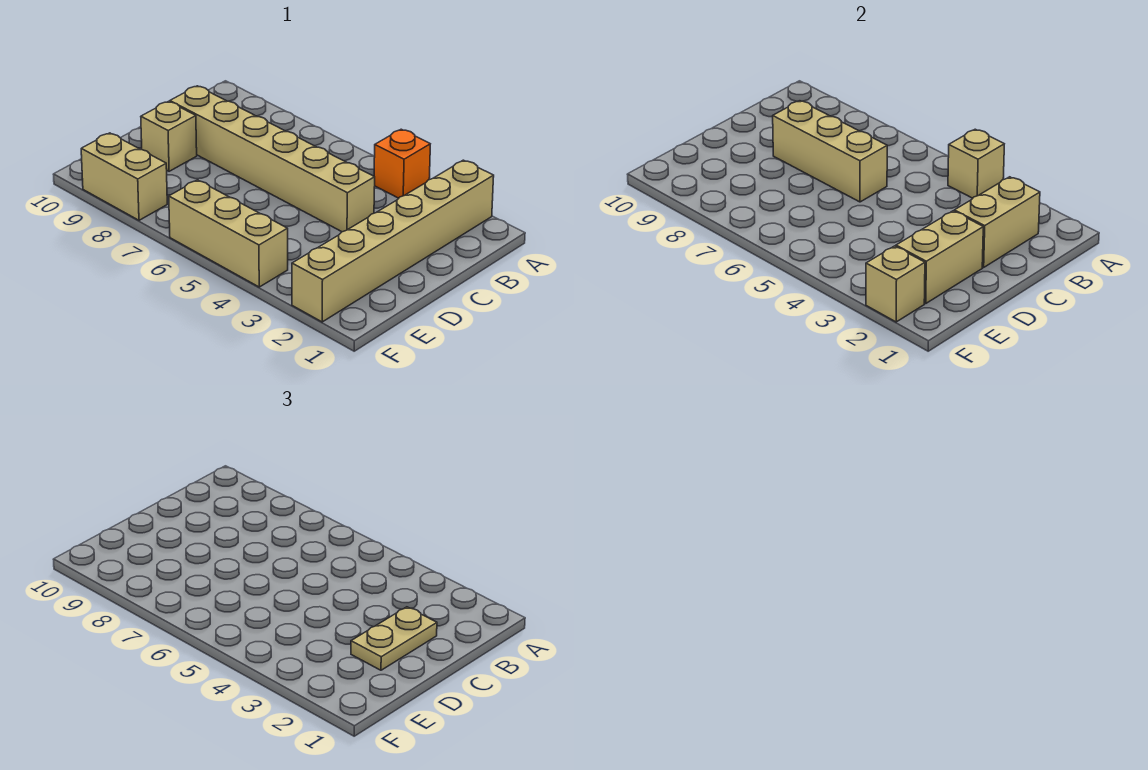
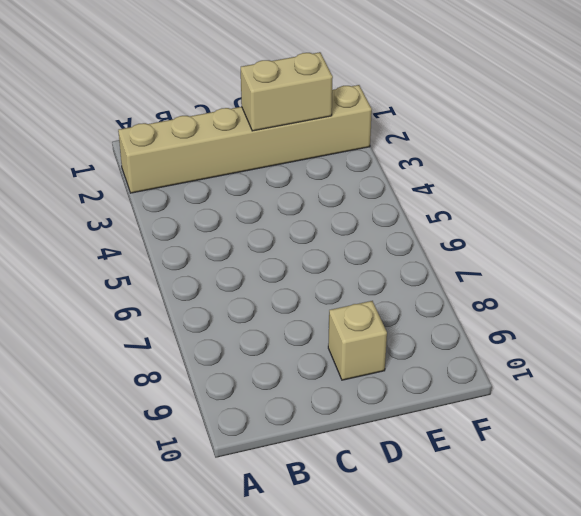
none -> orange 1x1 brick [374,129,430,198]
none -> tan 1x6 brick [170,86,375,232]
none -> tan 1x3 brick [169,180,288,287]

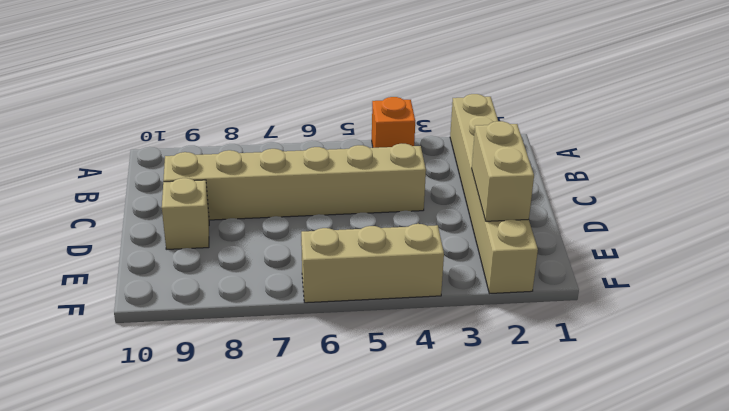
none -> tan 1x2 brick [81,133,167,220]
none -> tan 1x1 brick [948,129,1004,198]
none -> tan 1x2 brick [954,177,1040,267]

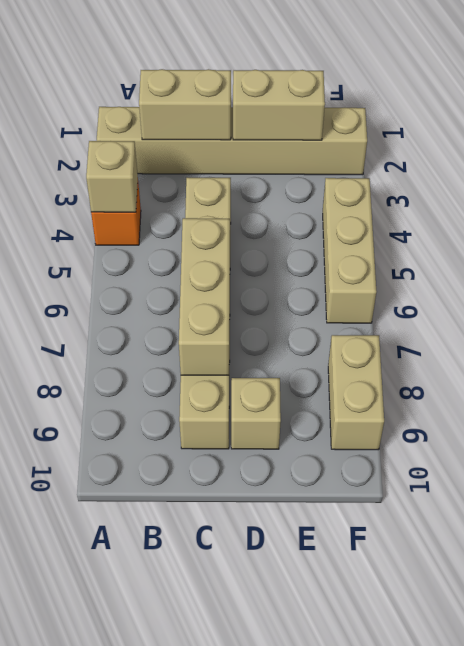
none -> tan 1x1 brick [866,246,925,322]
none -> tan 1x2 plate [351,607,437,670]

